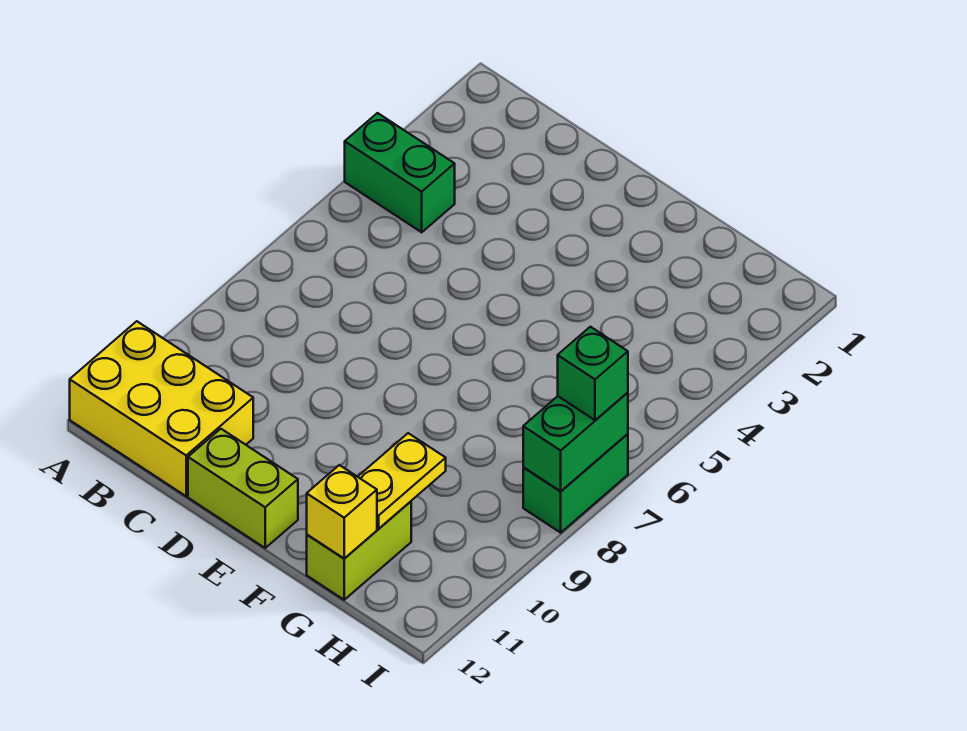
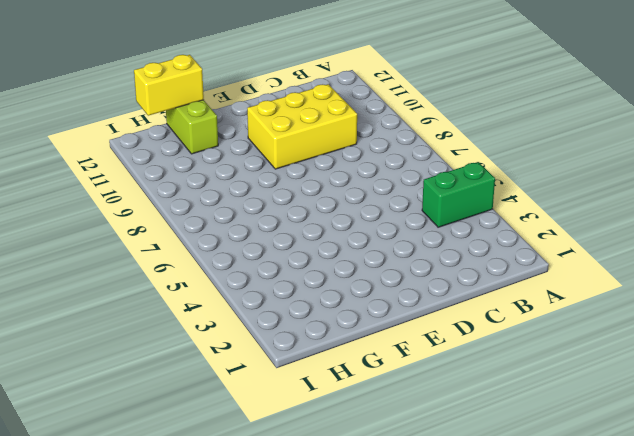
yellow 2x3 brick [247,84,357,169] -> yellow 2x3 brick moved to [70,321,253,496]
yellow 1x2 brick [134,55,204,116] -> yellow 1x1 brick [307,465,377,559]
none -> lime 1x2 brick [188,429,298,548]
none -> green 1x2 brick [523,434,628,533]

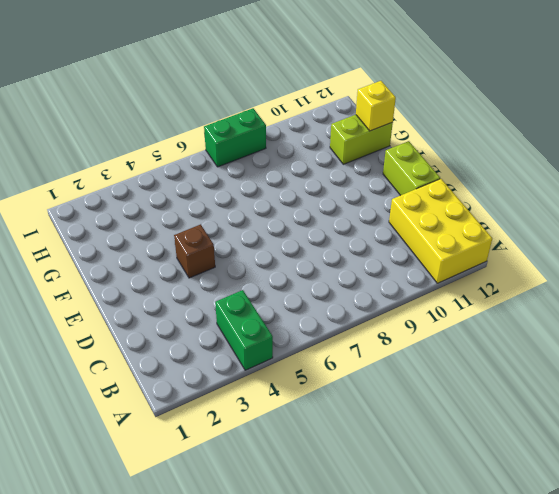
brown 1x1 brick [174,224,215,278] -> none
none -> yellow 1x2 plate [358,433,446,529]
none -> green 1x2 brick [523,393,628,491]

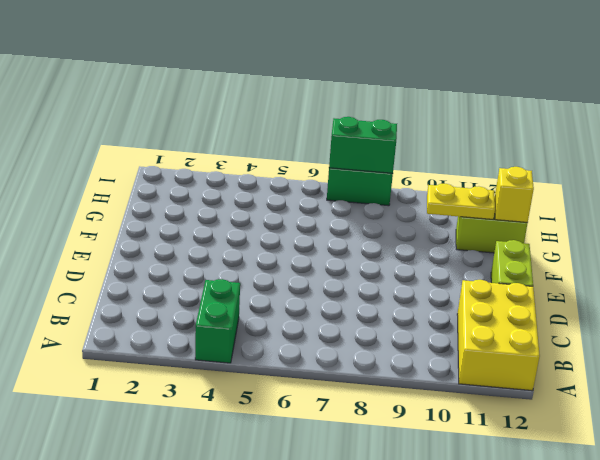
none -> green 1x1 brick [558,327,628,420]

